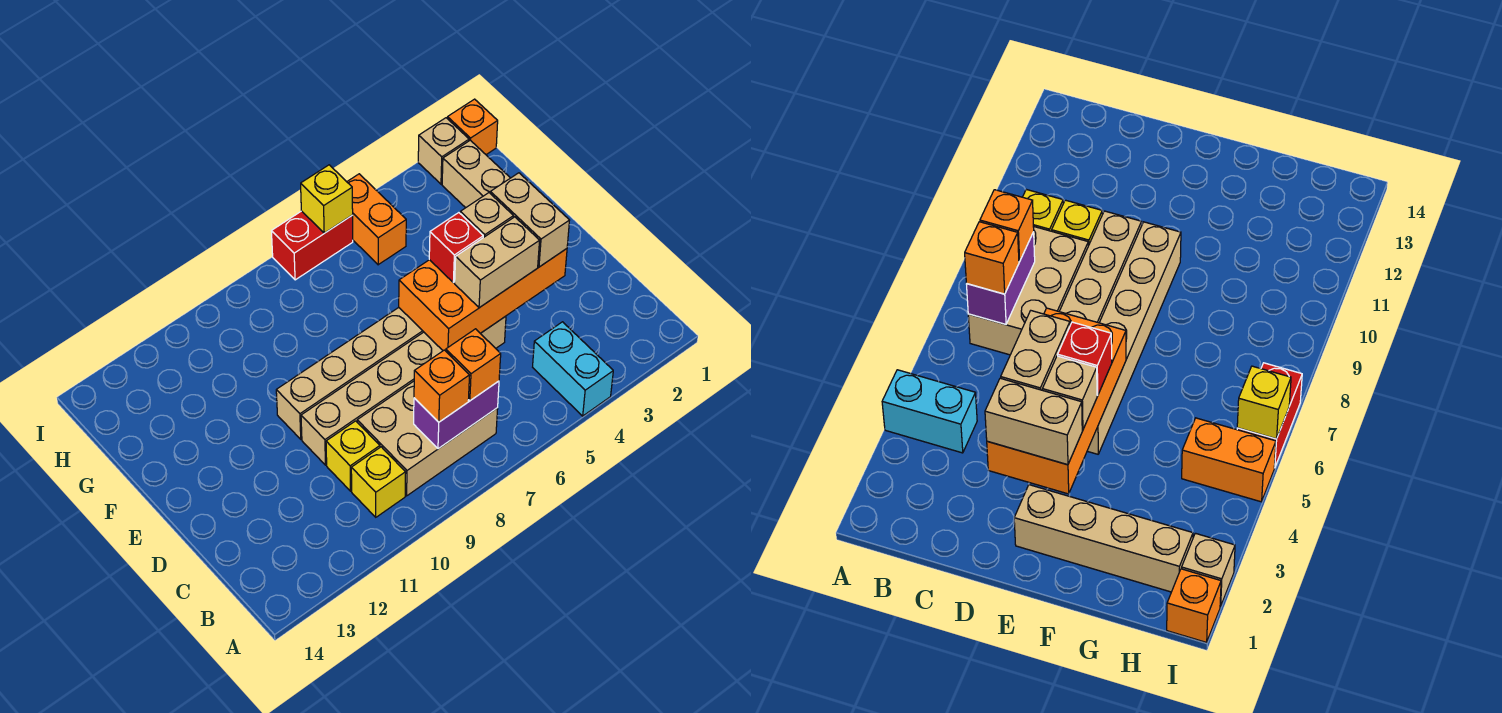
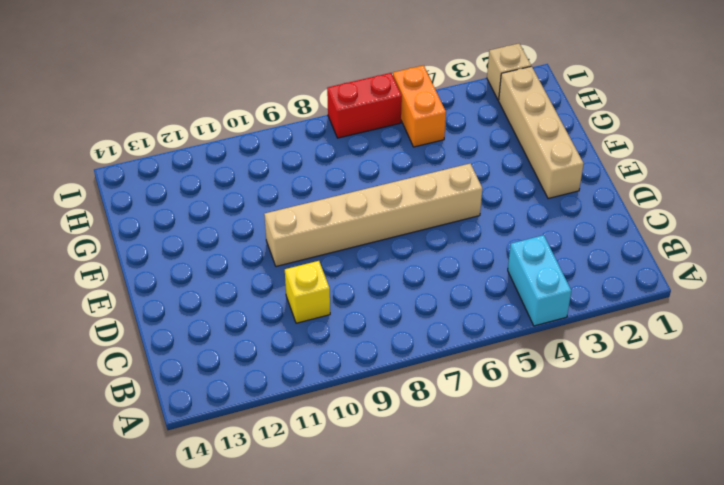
none -> tan 2x3 brick [357,381,498,496]
none -> yellow 1x1 brick [351,447,406,517]
none -> tan 1x6 brick [301,316,506,465]

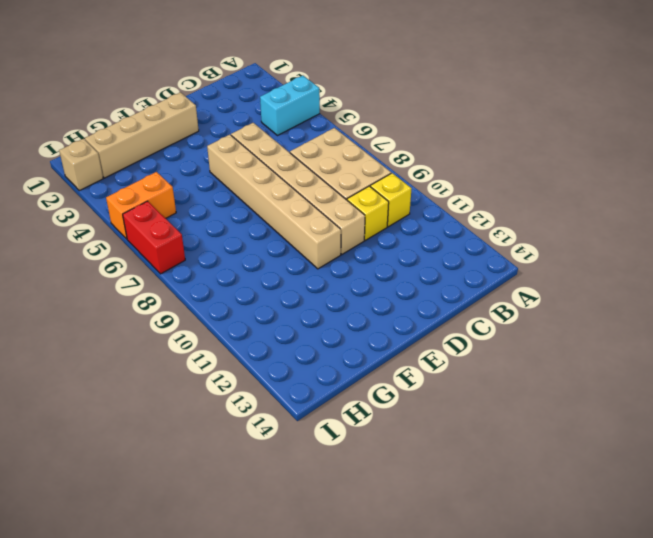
none -> orange 1x1 brick [447,99,498,154]
none -> purple 1x2 brick [414,381,499,449]
none -> orange 2x4 brick [399,249,567,351]

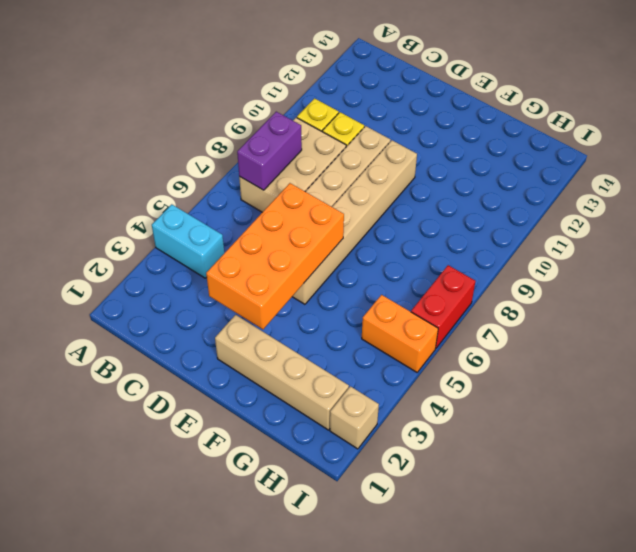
none -> orange 1x1 brick [447,99,498,154]
none -> yellow 1x1 brick [301,165,353,233]
none -> orange 1x1 brick [446,329,501,401]

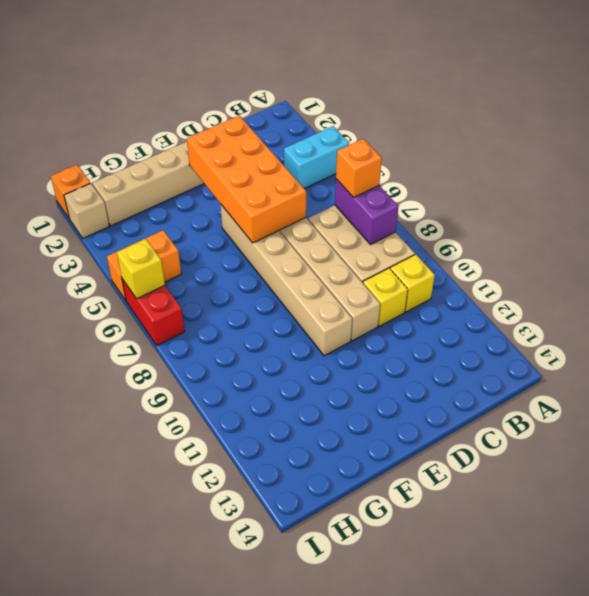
none -> orange 1x1 brick [414,350,470,422]
none -> tan 1x2 brick [490,173,570,267]
none -> tan 1x2 brick [455,217,540,308]

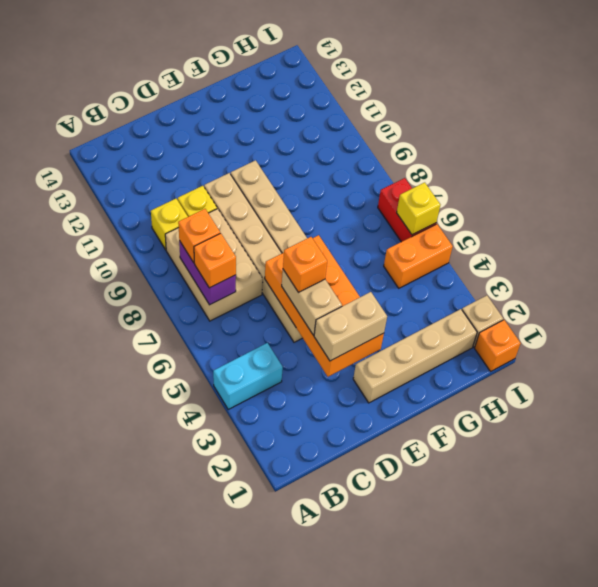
orange 1x1 brick [283,237,327,292] -> none
none -> tan 1x1 brick [460,193,514,238]
none -> red 1x1 brick [429,213,483,283]

